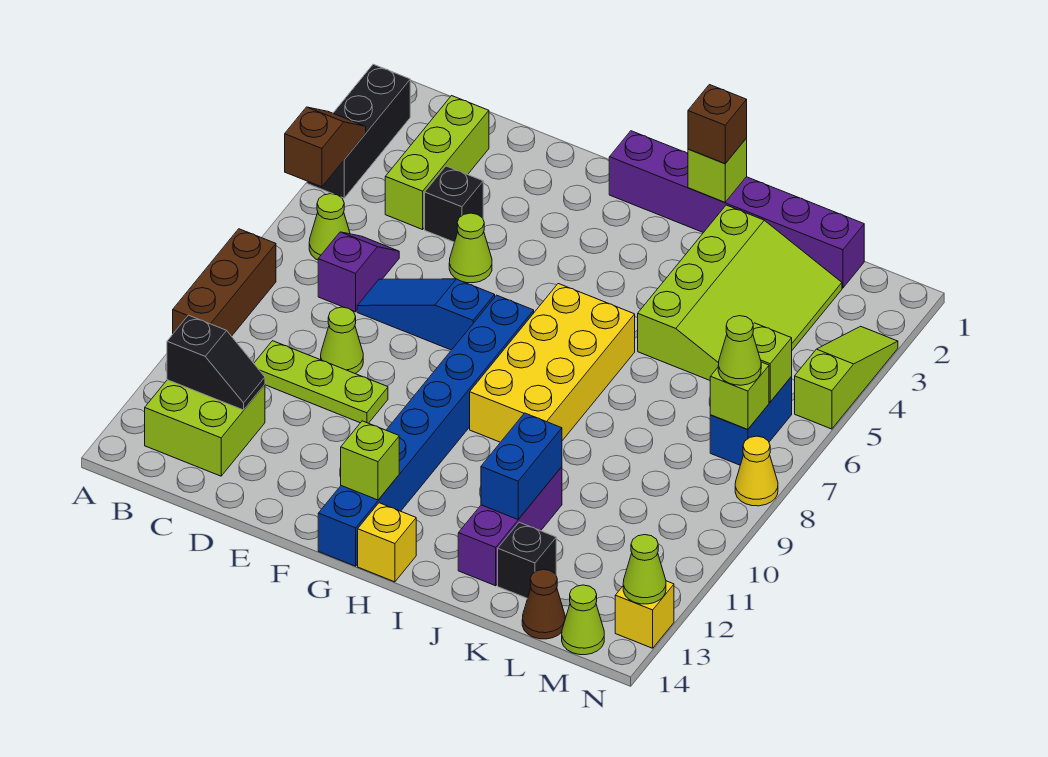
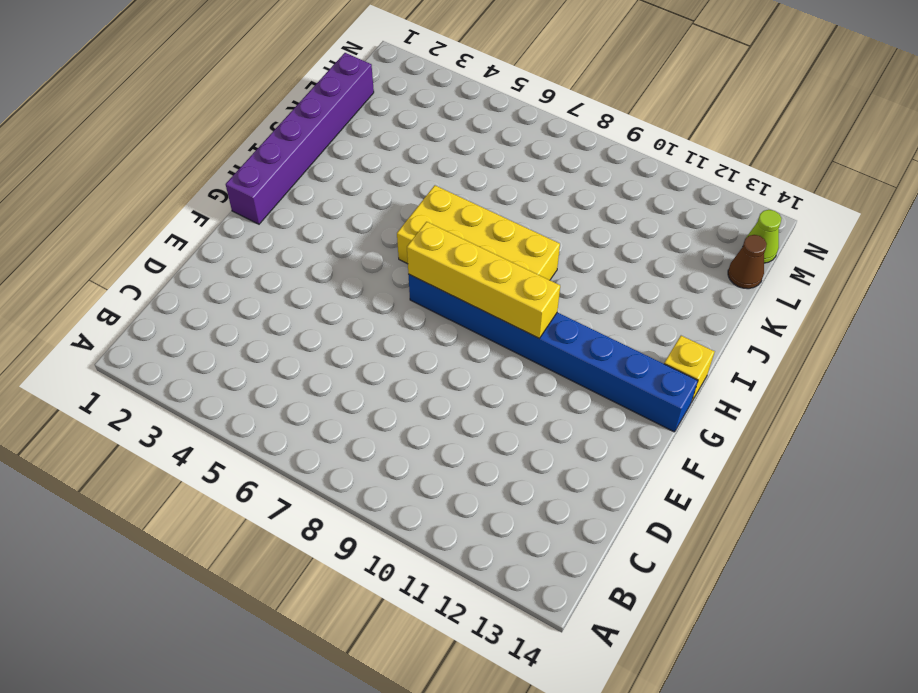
yellow 1x4 brick [407,222,560,338] -> none
none -> black 1x3 brick [307,64,410,198]
none -> brown 1x3 brick [173,229,276,336]
none -> lime 1x1 cone [309,194,350,260]
none -> lime 2x2 brick [145,380,265,476]

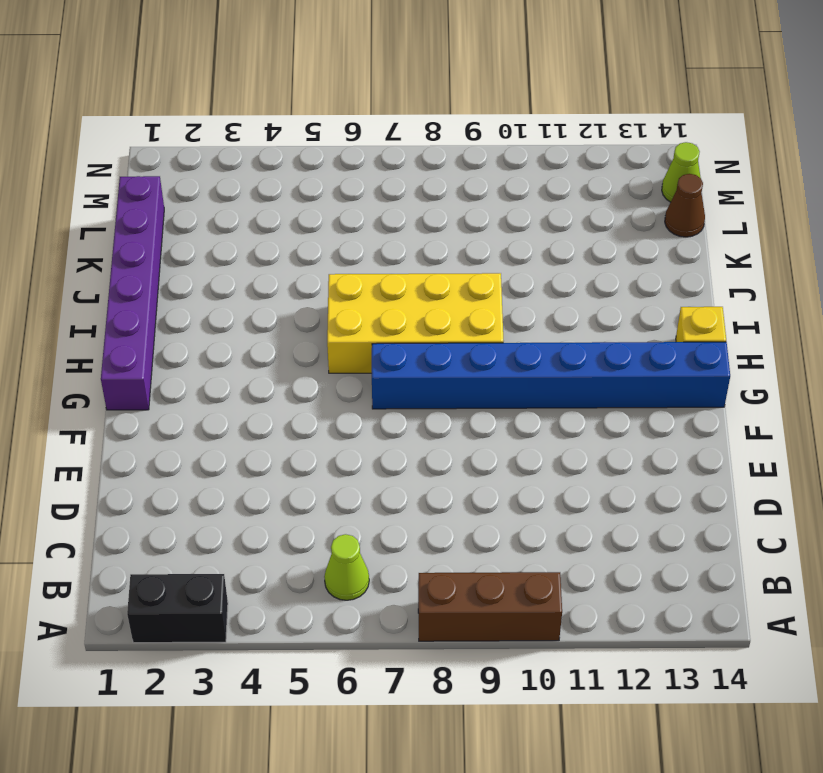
black 1x2 brick [127,574,228,643] -> black 1x3 brick [307,64,410,198]
none -> lime 2x2 brick [145,380,265,476]
none -> lime 1x3 brick [385,96,489,229]
none -> purple 1x2 slope [318,232,399,312]
none -> lime 1x3 plate [254,341,388,423]

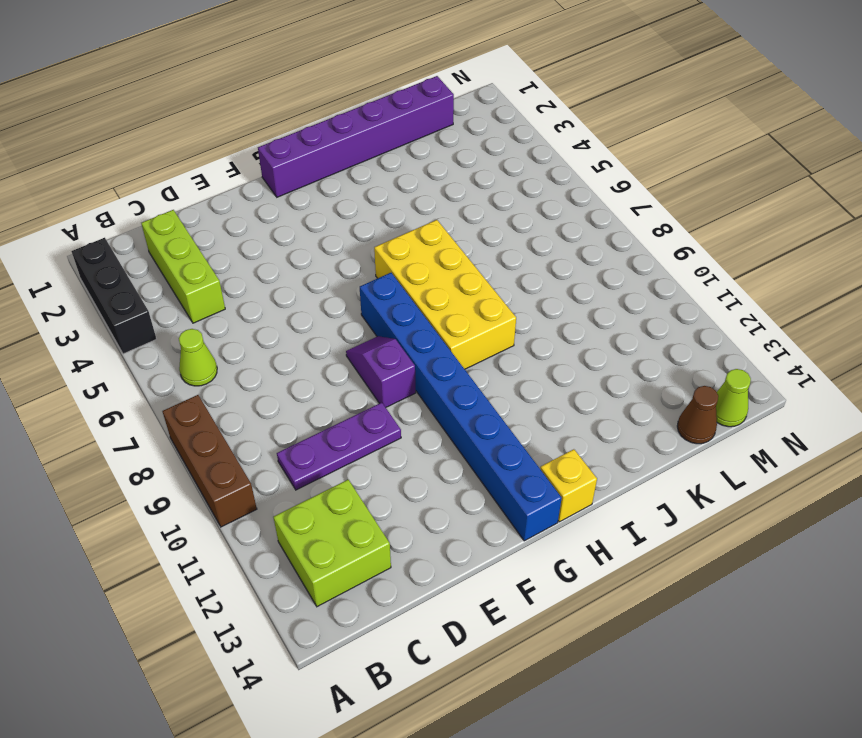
purple 1x3 plate [277,403,401,490] -> lime 1x3 plate [254,341,388,423]
purple 1x2 slope [346,336,416,407] -> purple 1x2 slope moved to [318,232,399,312]
none -> black 1x1 brick [425,166,483,242]
none -> blue 1x3 slope [357,279,495,350]
none -> lime 1x1 cone [321,307,363,374]
none -> lime 1x1 cone [449,213,492,283]

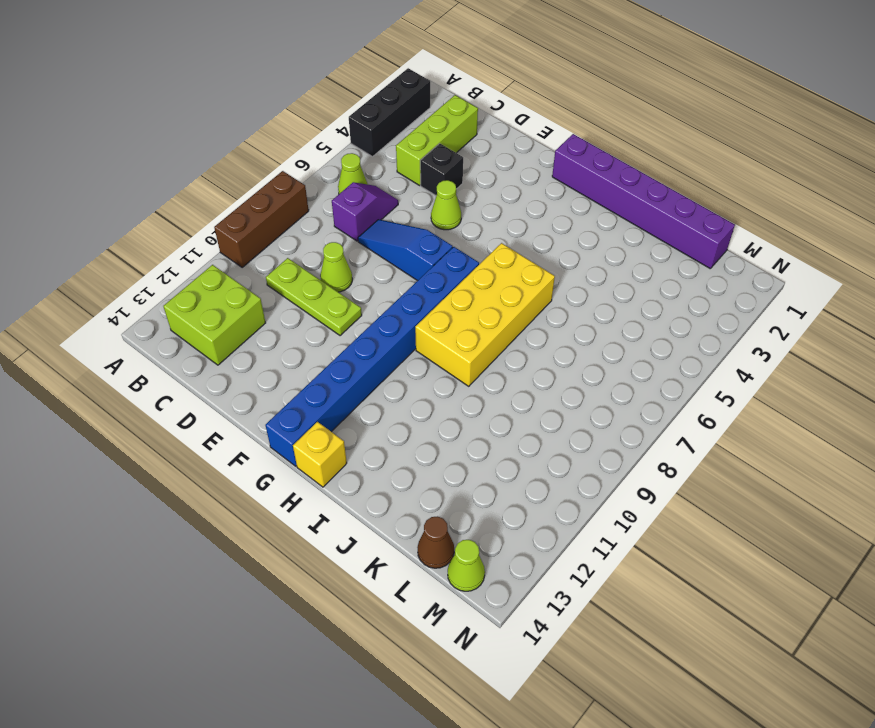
none -> lime 3x4 slope [638,205,842,380]
none -> purple 1x3 brick [458,467,562,586]
none -> black 1x1 brick [498,522,556,599]
none -> blue 1x2 brick [710,377,792,465]

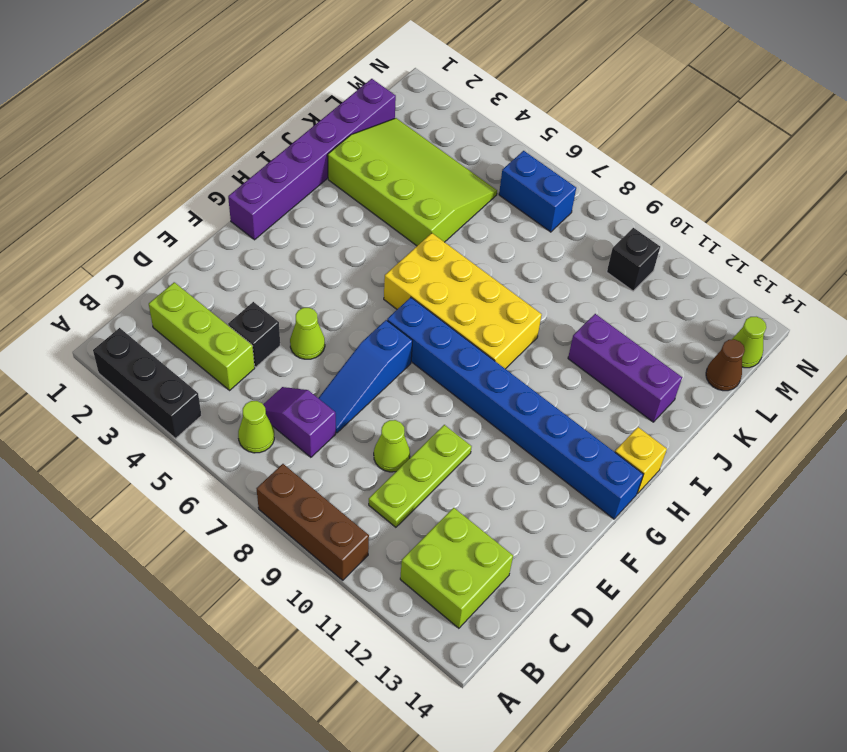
black 1x1 brick [607,228,660,291] -> black 1x1 brick moved to [498,522,556,599]
none -> lime 1x3 slope [795,326,898,429]
none -> yellow 1x1 cone [735,436,778,506]
none -> yellow 1x1 brick [615,581,674,648]
none -> brown 1x2 slope [285,107,366,187]

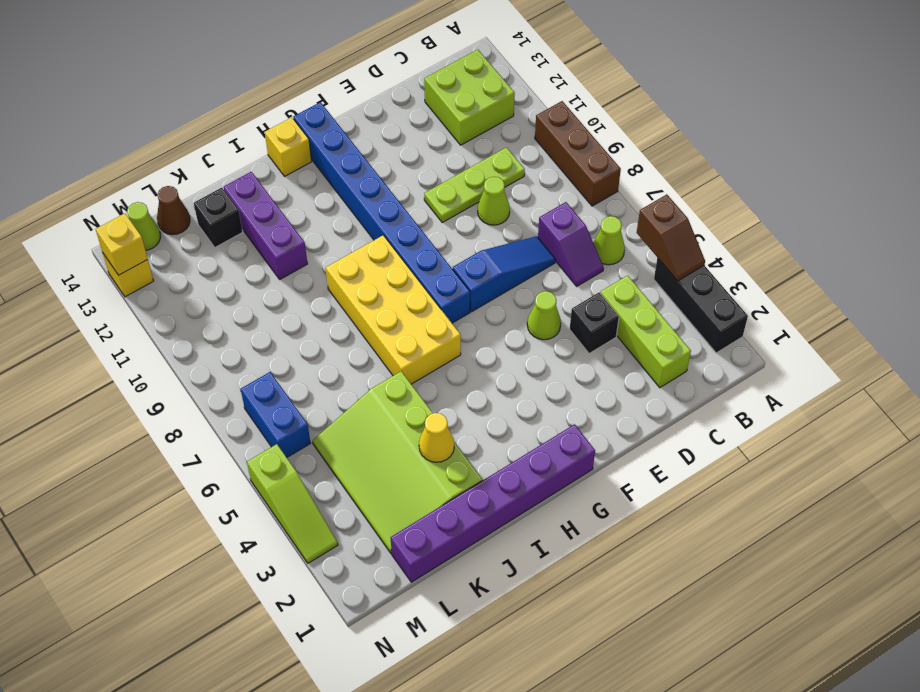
yellow 1x1 cone [419,413,454,462] -> yellow 1x1 cone moved to [735,436,778,506]
yellow 1x1 brick [96,213,148,275] -> lime 1x1 cone [623,535,666,604]
none -> black 1x2 slope [167,315,265,410]
none -> lime 1x1 brick [341,421,399,500]
none -> lime 1x1 brick [688,138,747,202]
none -> blue 1x2 brick [481,413,562,519]

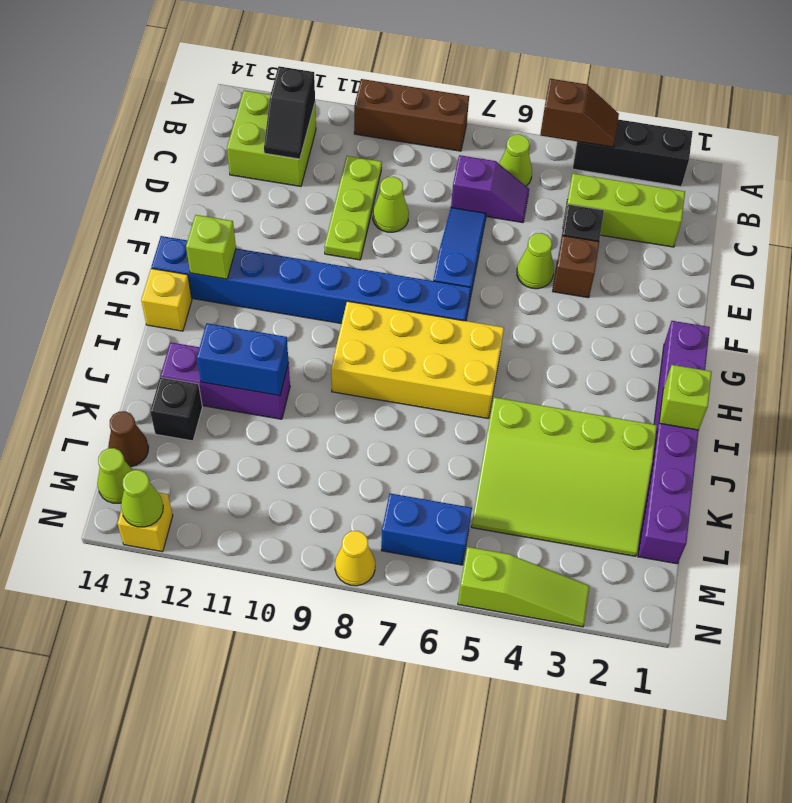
brown 1x1 brick [553,236,599,298] -> brown 1x1 brick moved to [688,85,747,163]
none -> lime 1x1 brick [753,323,792,402]
none -> lime 1x1 brick [710,362,769,429]
none -> lime 1x1 cone [718,316,761,385]

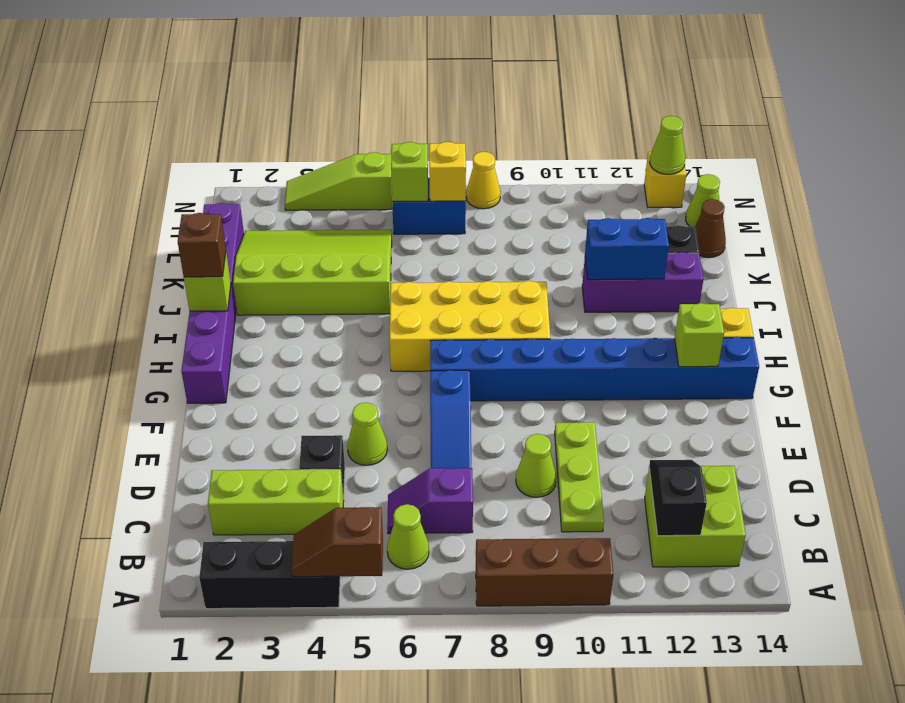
yellow 1x1 brick [429,142,466,201] -> lime 1x1 brick [710,362,769,429]
none -> lime 1x1 cone [718,316,761,385]

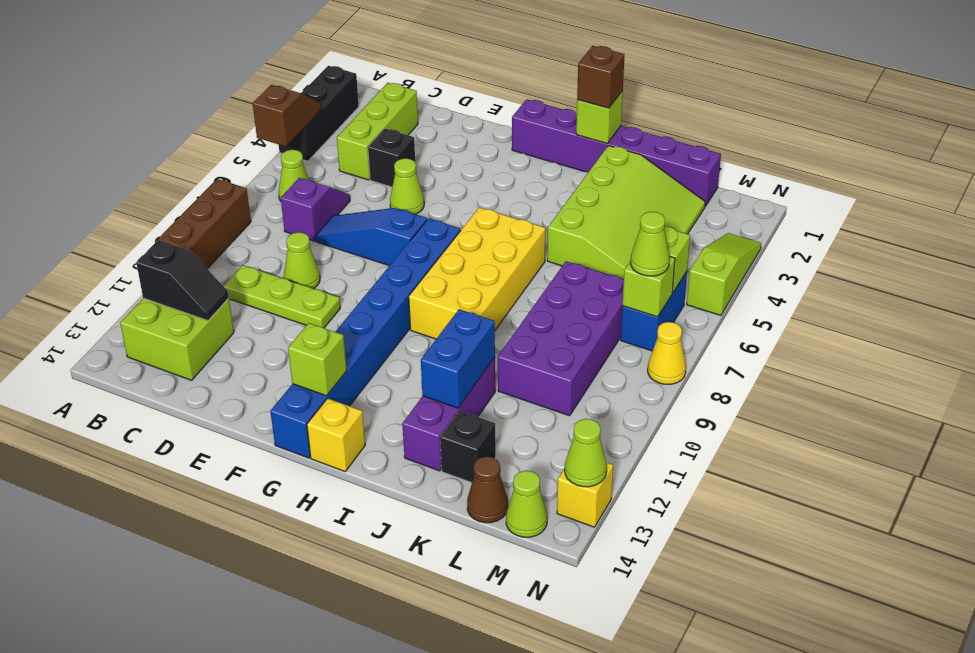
purple 2x4 brick [498,261,624,416] -> none

